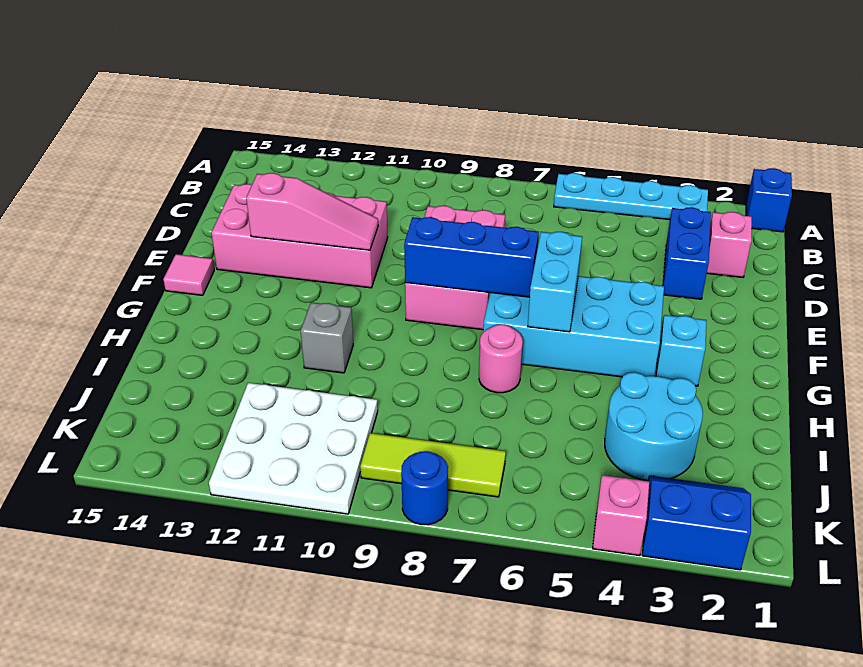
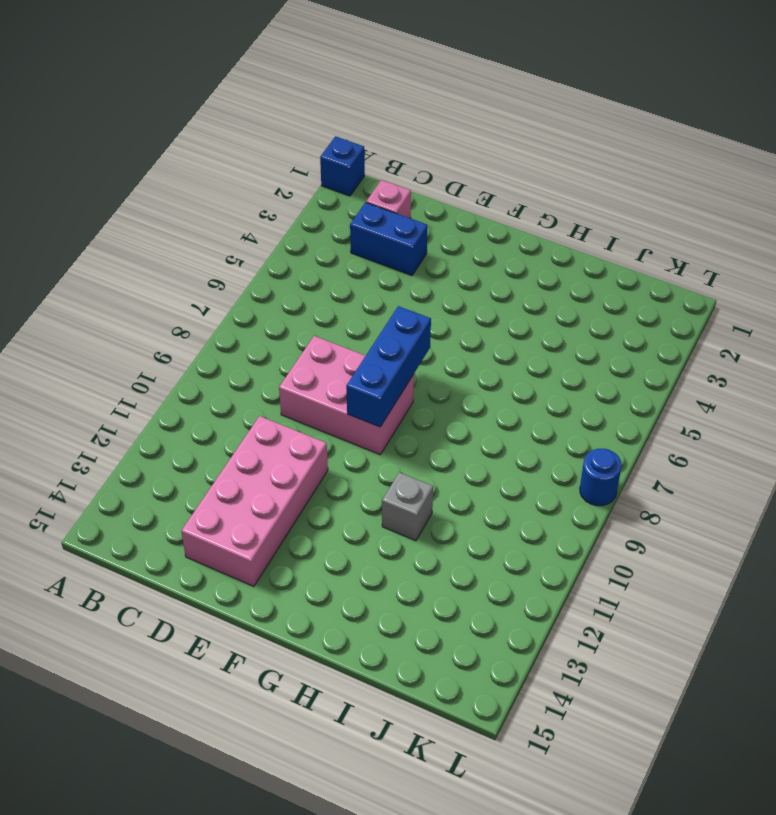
none -> cyan 1x4 plate [554,173,708,220]
none -> cyan 2x4 brick [483,276,664,377]
none -> pink 1x1 tile [163,254,214,295]

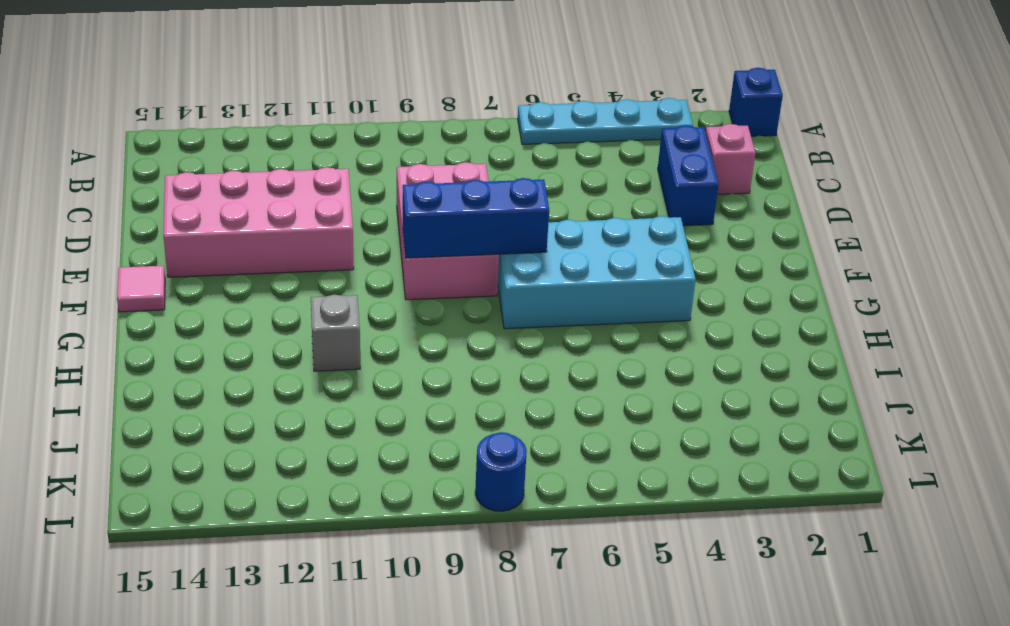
none -> cyan 1x1 brick [656,315,707,386]
none -> pink 1x1 round brick [479,324,523,393]
none -> cyan 2x2 round brick [605,372,703,481]

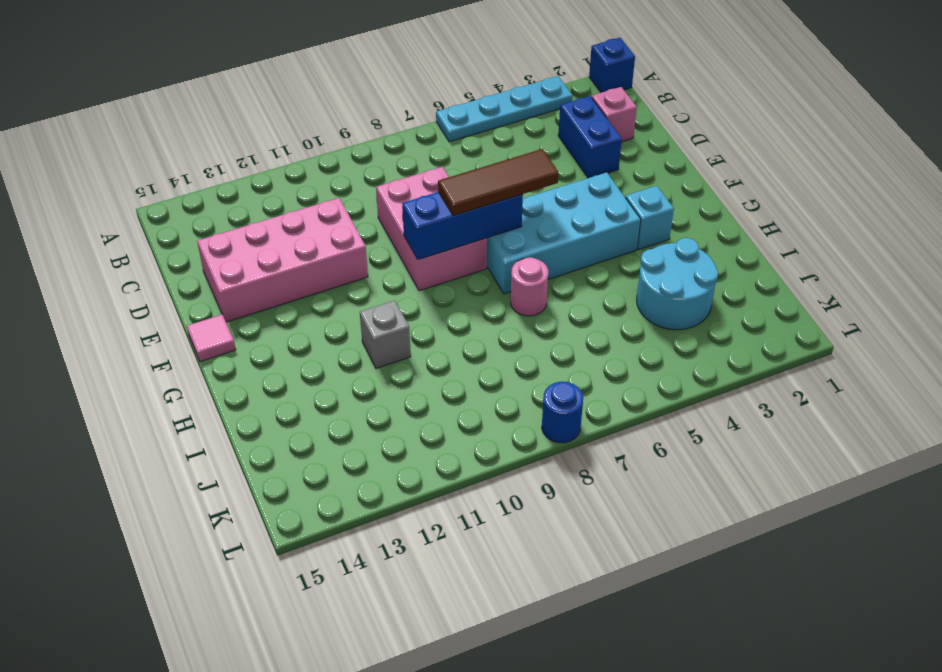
brown 1x3 tile [438,149,559,216] -> none
none -> white 3x3 plate [209,383,378,514]
none -> blue 2x2 slope [642,476,751,570]
none -> lime 1x3 tile [360,433,506,497]

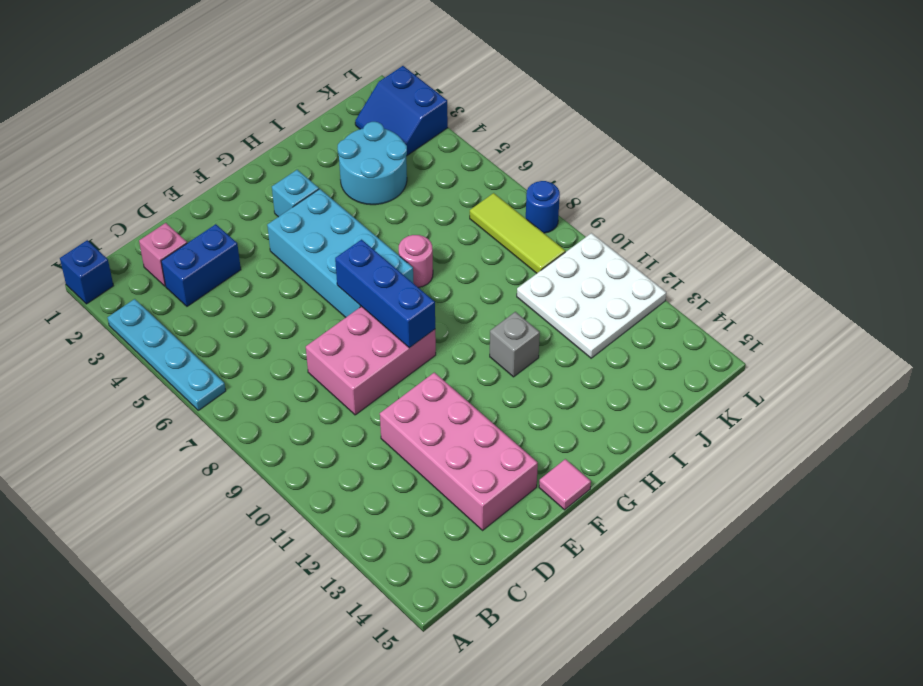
none -> pink 1x1 brick [593,475,649,556]
none -> pink 1x3 slope [246,173,378,250]
none -> cyan 1x2 brick [528,232,582,332]

